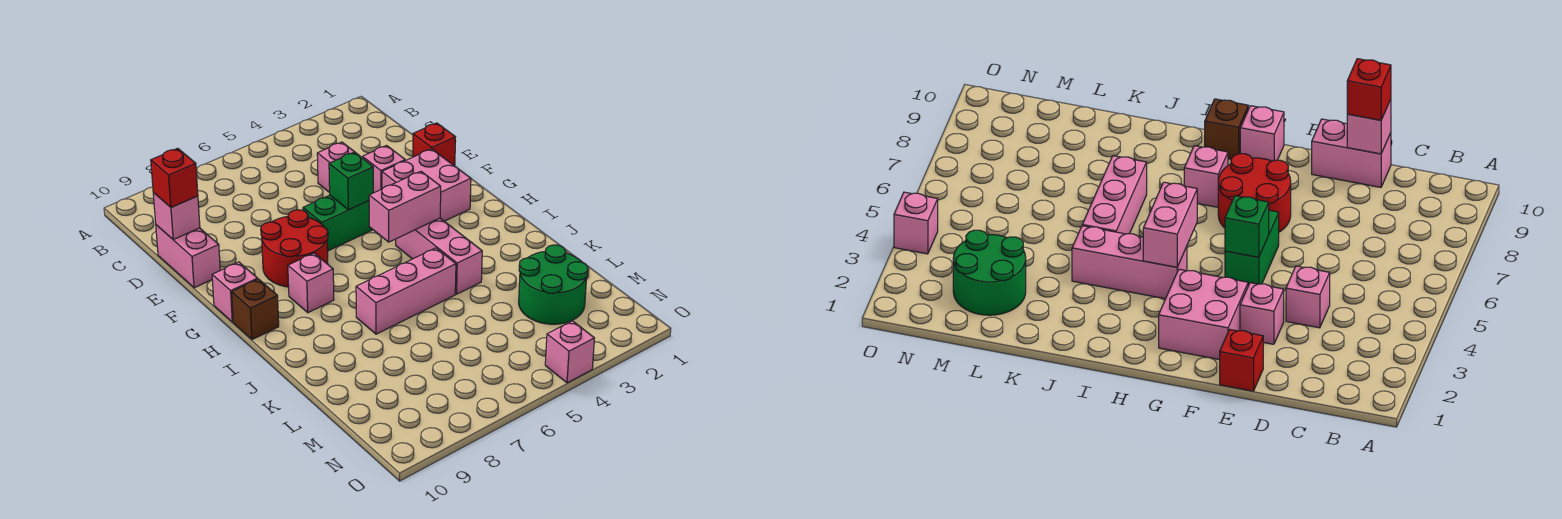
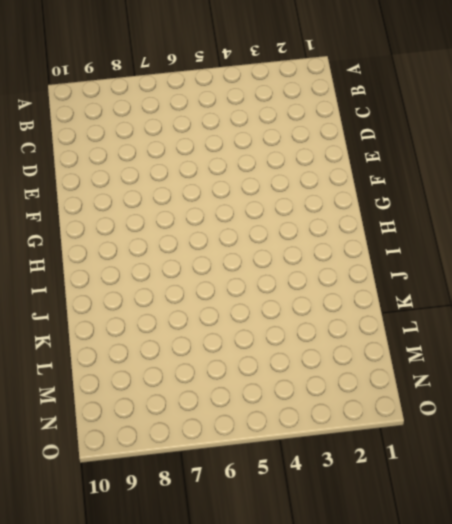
none -> pink 1x1 brick [317,142,358,193]
none -> pink 1x2 brick [156,225,220,288]
none -> red 1x1 brick [413,123,455,166]

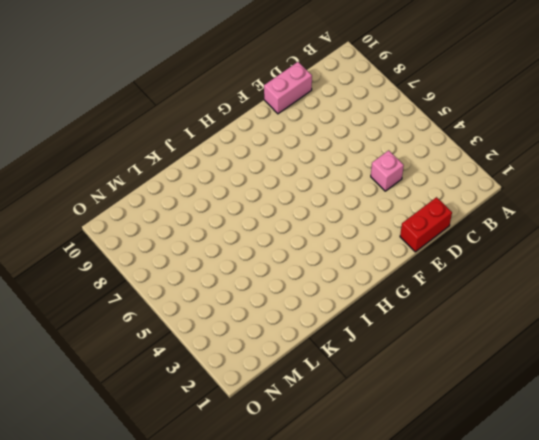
red 1x2 brick [400,197,452,252] -> red 1x1 brick [413,123,455,166]
none -> pink 1x1 brick [362,146,405,193]
none -> pink 2x2 brick [382,149,471,221]
none -> green 1x2 brick [303,195,373,251]

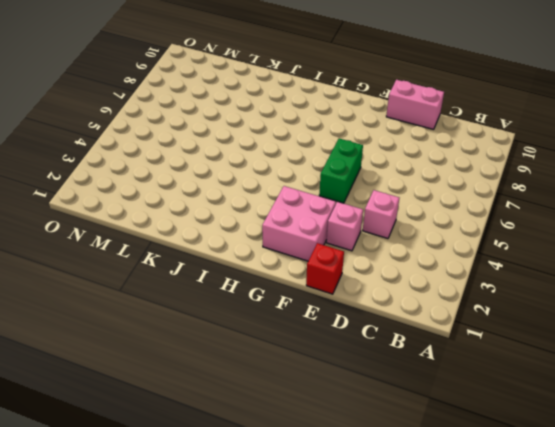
none -> red 2x2 round brick [261,210,328,287]
none -> pink 1x1 brick [212,262,258,322]
none -> pink 1x3 brick [396,218,482,294]

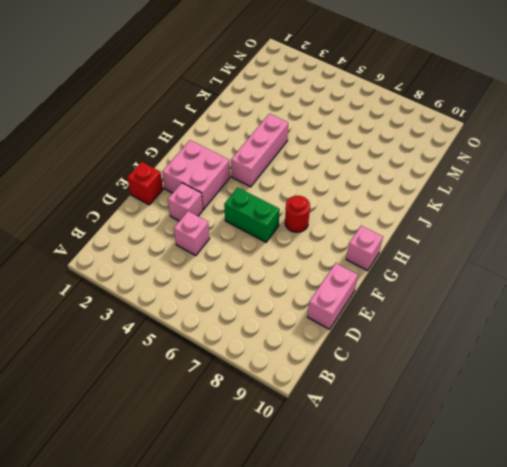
red 1x1 round brick [285,196,310,232] -> red 2x2 round brick [261,210,328,287]
none -> pink 1x1 brick [288,253,334,313]
none -> brown 1x1 brick [232,279,279,340]
none -> pink 1x3 brick [356,248,456,334]

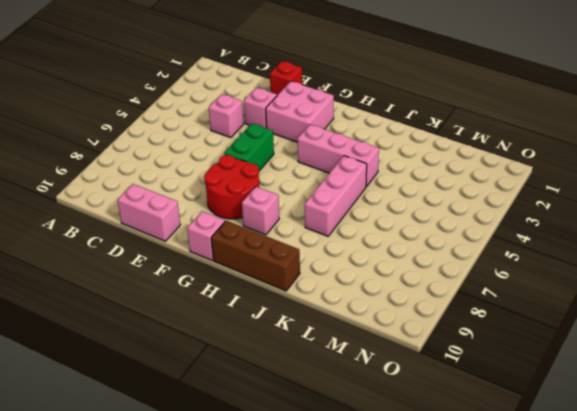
brown 1x3 brick [211,221,300,291] -> brown 1x1 brick [232,279,279,340]
none -> green 2x2 round brick [519,245,588,324]
none -> pink 1x1 brick [545,321,595,383]
none -> pink 1x1 brick [153,193,200,240]

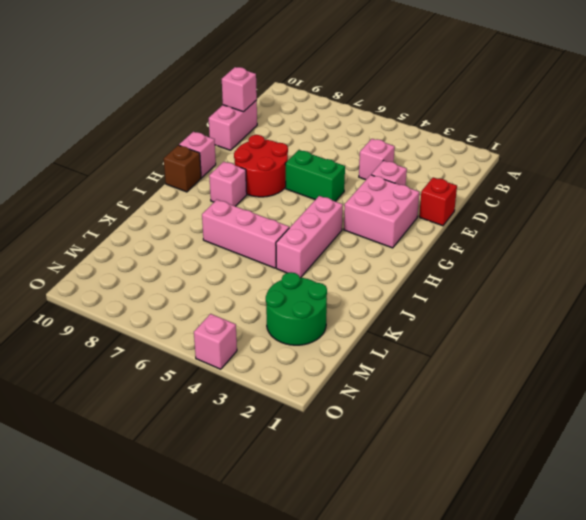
none -> green 1x1 brick [329,152,373,210]
none -> pink 1x2 brick [369,171,441,242]
none -> red 1x1 brick [151,148,198,208]

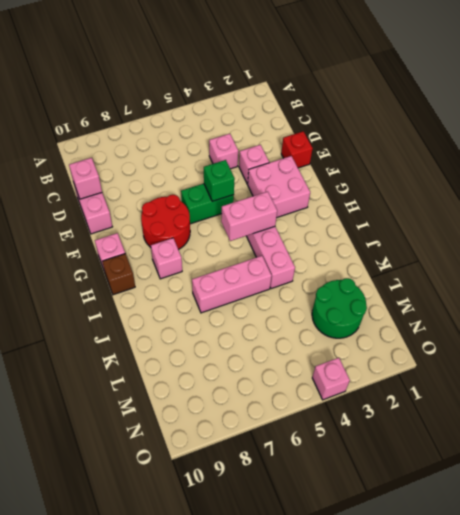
none -> red 1x1 brick [151,148,198,208]

